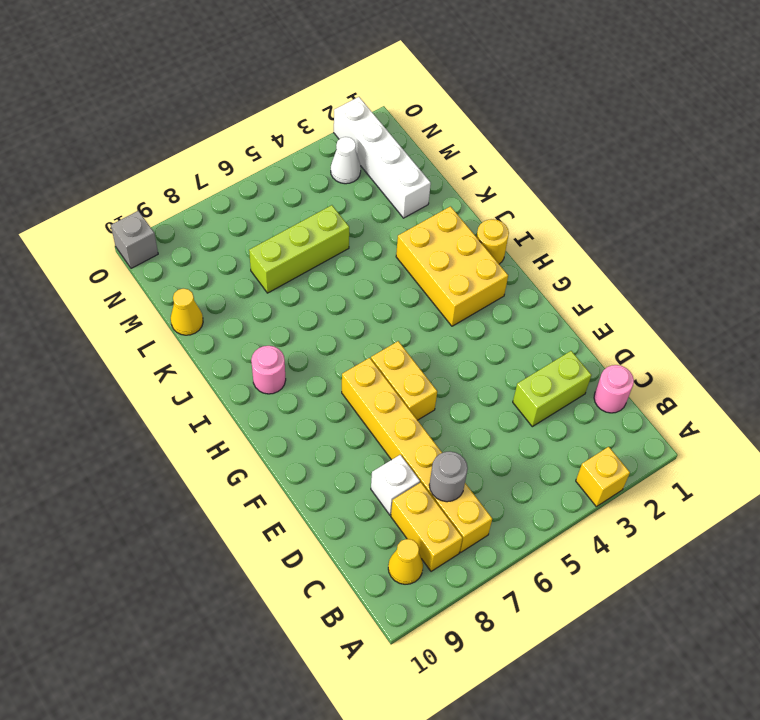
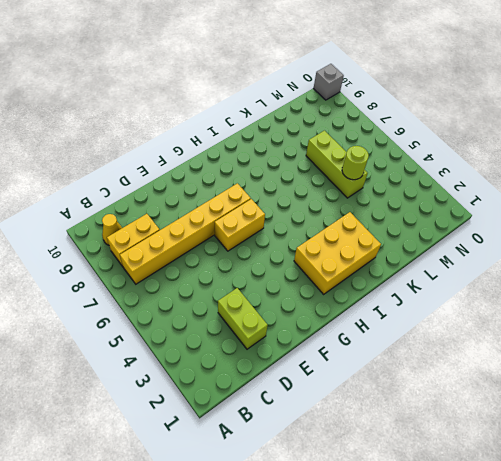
lime 1x1 round brick [342,146,369,180] -> none
none -> yellow 1x1 brick [576,447,630,507]
none -> pink 1x1 round brick [594,365,634,413]
none -> white 1x1 brick [371,455,420,515]

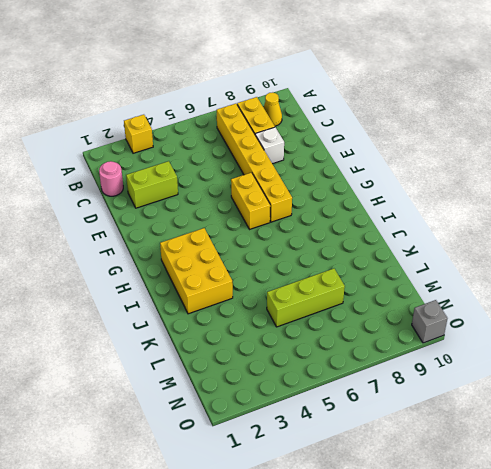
none -> yellow 1x1 round brick [477,219,509,264]
none -> pink 1x1 round brick [251,346,286,394]
none -> white 1x4 brick [334,97,431,218]

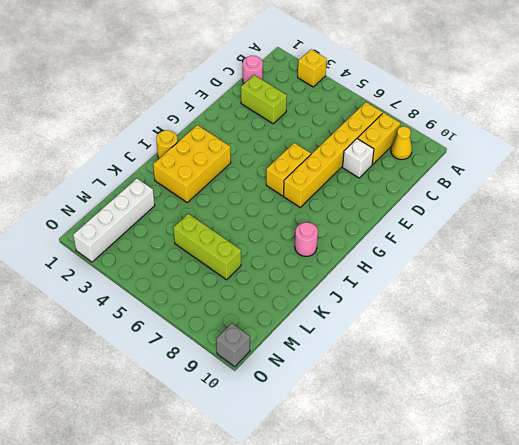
none -> yellow 1x1 cone [171,289,203,335]
none -> white 1x1 cone [331,137,361,184]
none -> grey 1x1 round brick [429,452,468,502]

